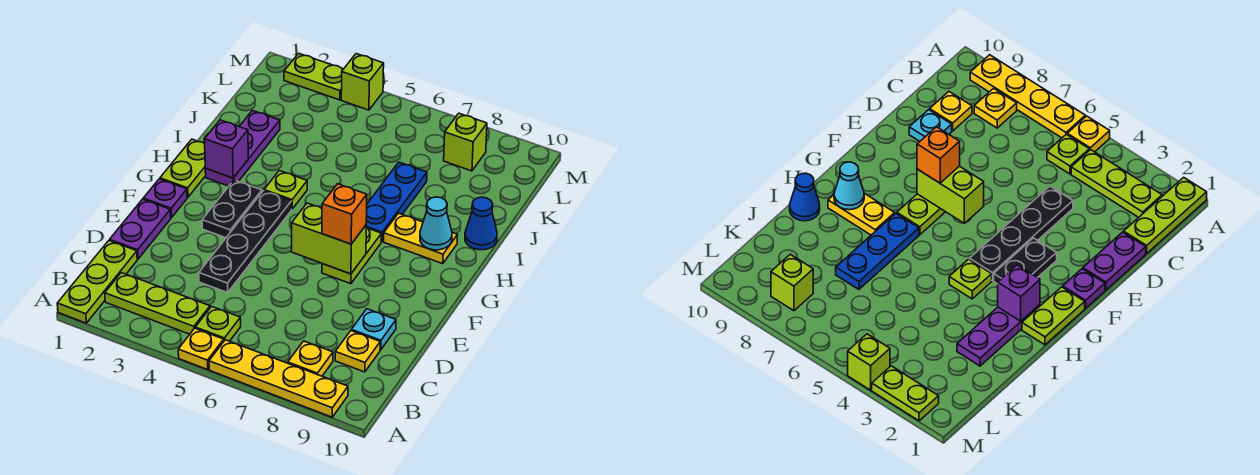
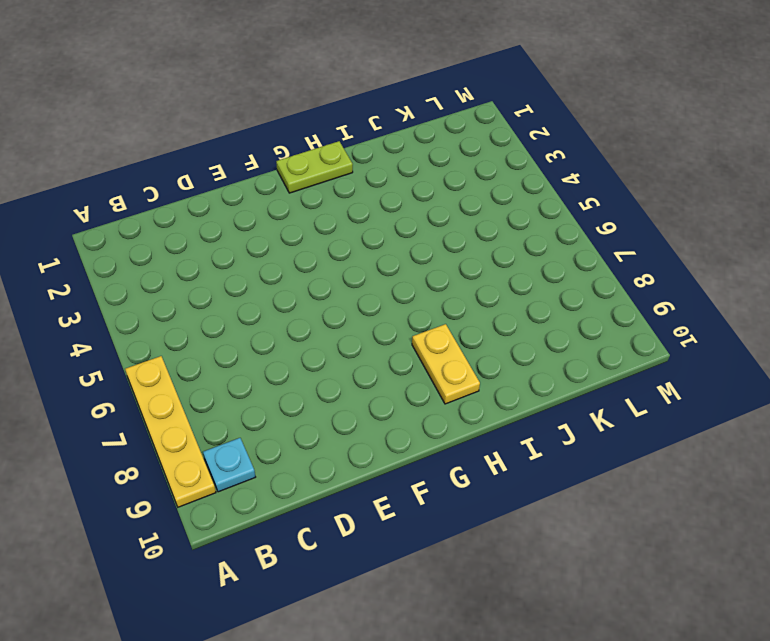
cyan 1x1 plate [203,438,255,492] -> cyan 1x1 plate moved to [351,309,396,350]
none -> lime 1x3 plate [57,240,137,323]
none -> yellow 1x1 plate [178,328,224,370]
none -> lime 1x3 plate [105,273,210,334]

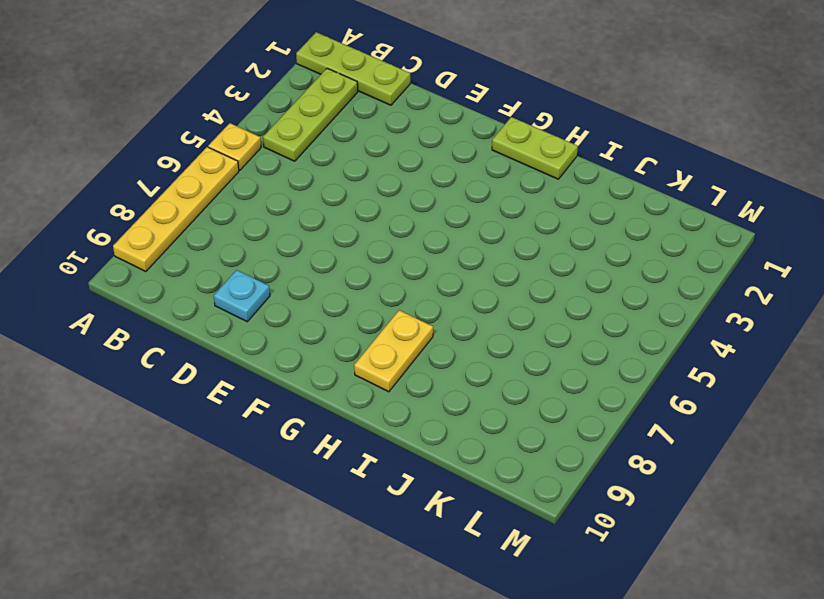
none -> lime 1x1 plate [195,306,241,341]
none -> yellow 1x1 plate [288,341,333,376]
none -> yellow 1x1 plate [335,331,380,372]

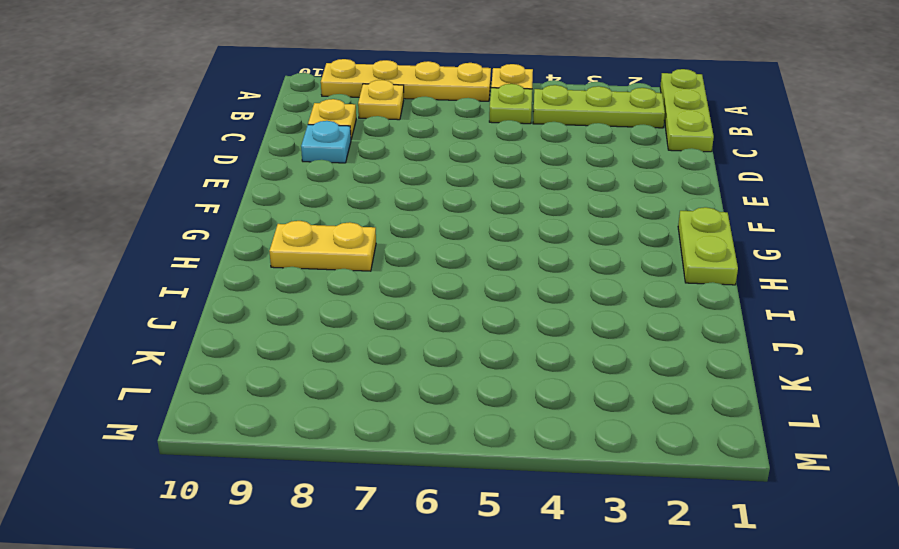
none -> purple 1x2 plate [110,199,171,259]
none -> black 1x4 plate [199,191,292,293]
none -> purple 1x1 plate [143,179,187,218]

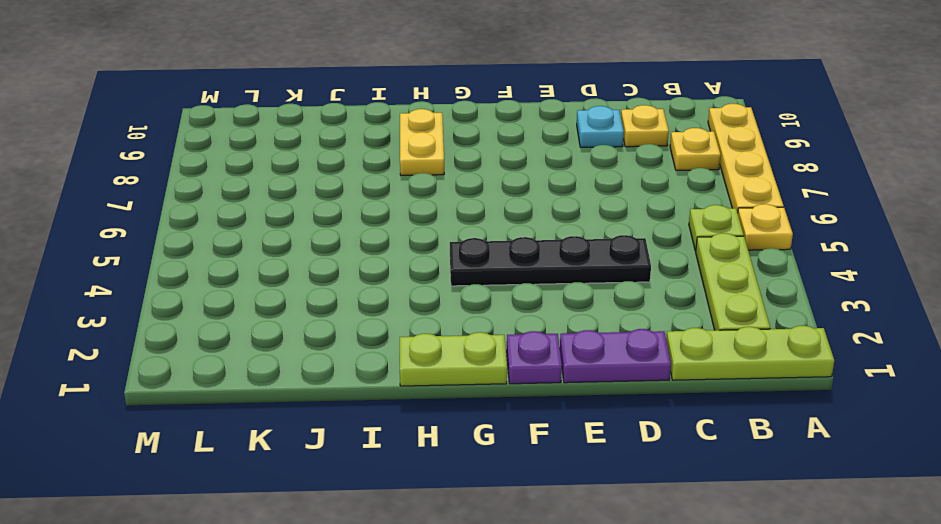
none -> black 1x2 plate [202,180,262,238]
none -> lime 1x2 plate [322,228,382,284]
none -> purple 1x3 plate [205,110,280,186]

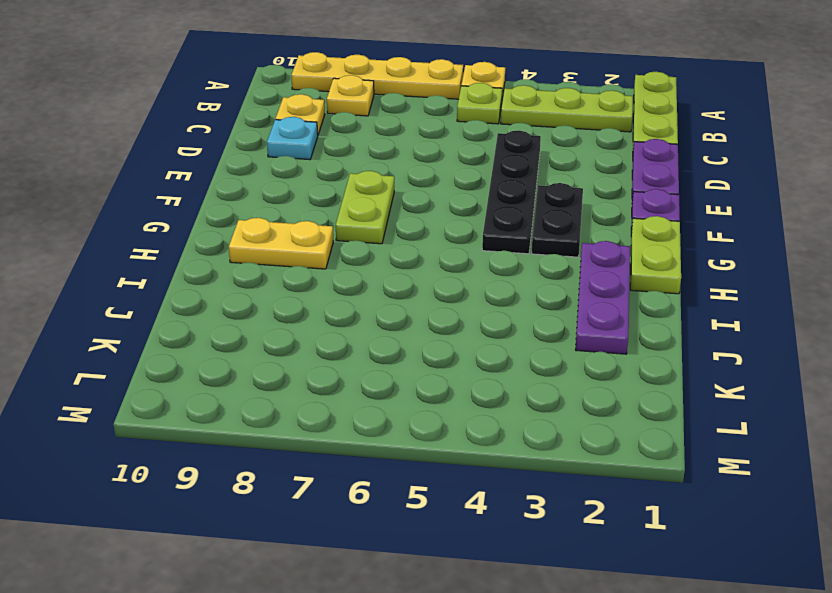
none -> lime 1x1 plate [264,171,307,209]
none -> blue 1x3 plate [366,162,427,242]
none -> blue 1x1 cone [465,197,497,250]

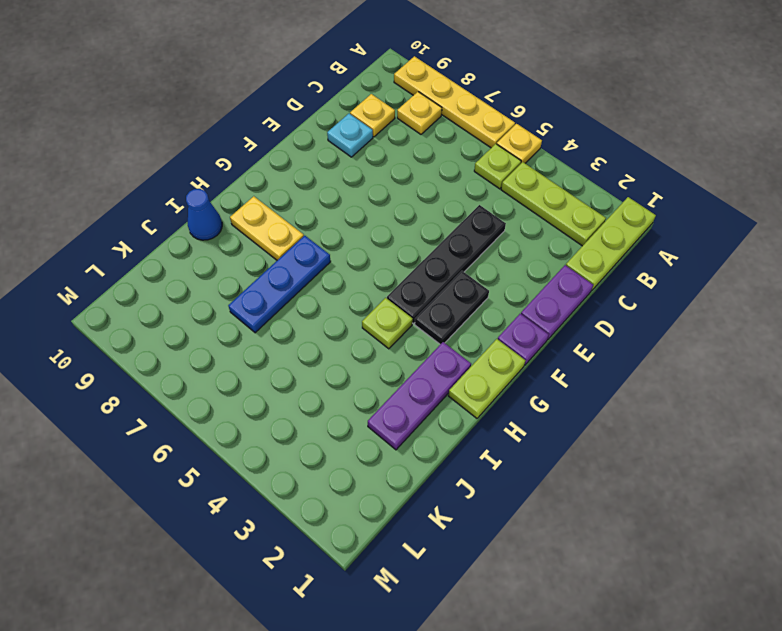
none -> lime 1x2 plate [322,228,382,284]
none -> lime 1x1 brick [444,113,487,171]
none -> lime 1x2 plate [284,53,343,100]

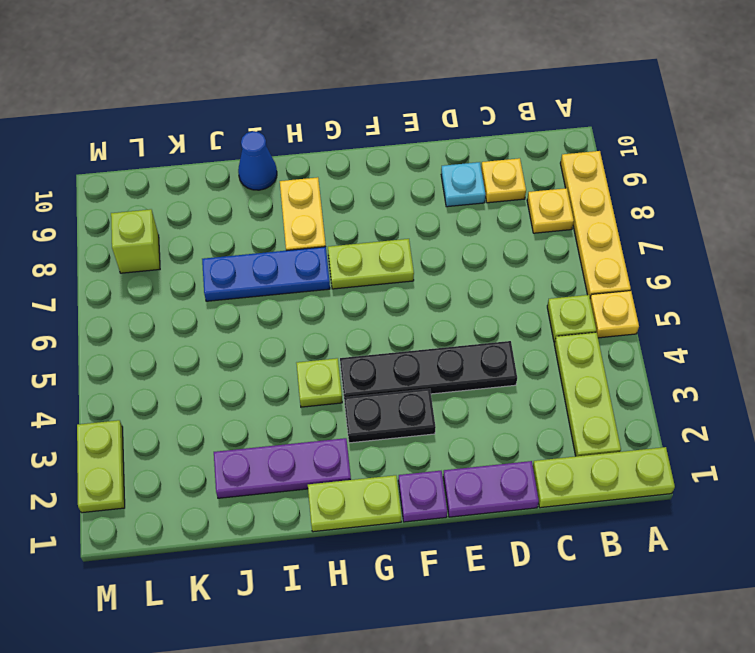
none -> lime 1x1 brick [341,54,384,110]
none -> lime 1x2 brick [292,203,366,274]
none -> purple 1x1 brick [204,120,248,178]

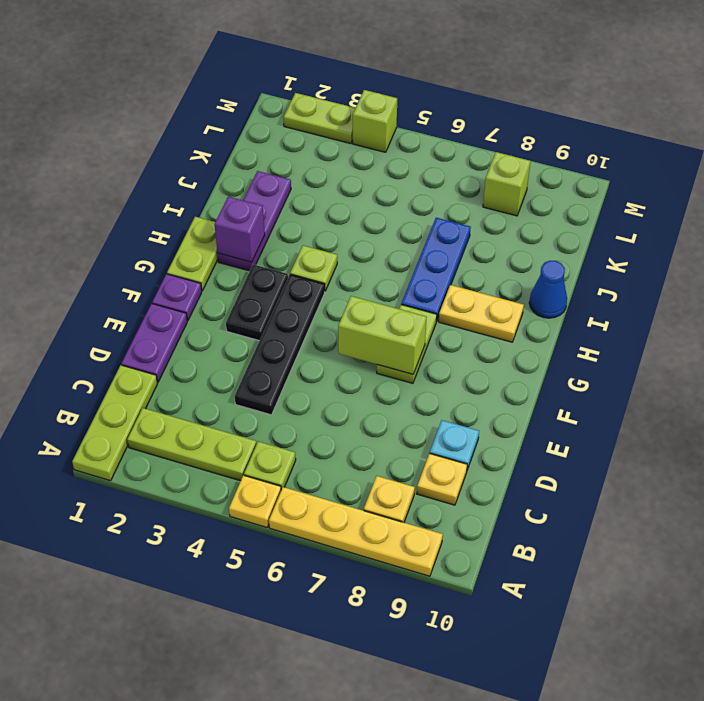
none -> cyan 1x1 cone [420,197,452,250]
none -> orange 1x1 brick [322,184,367,244]

